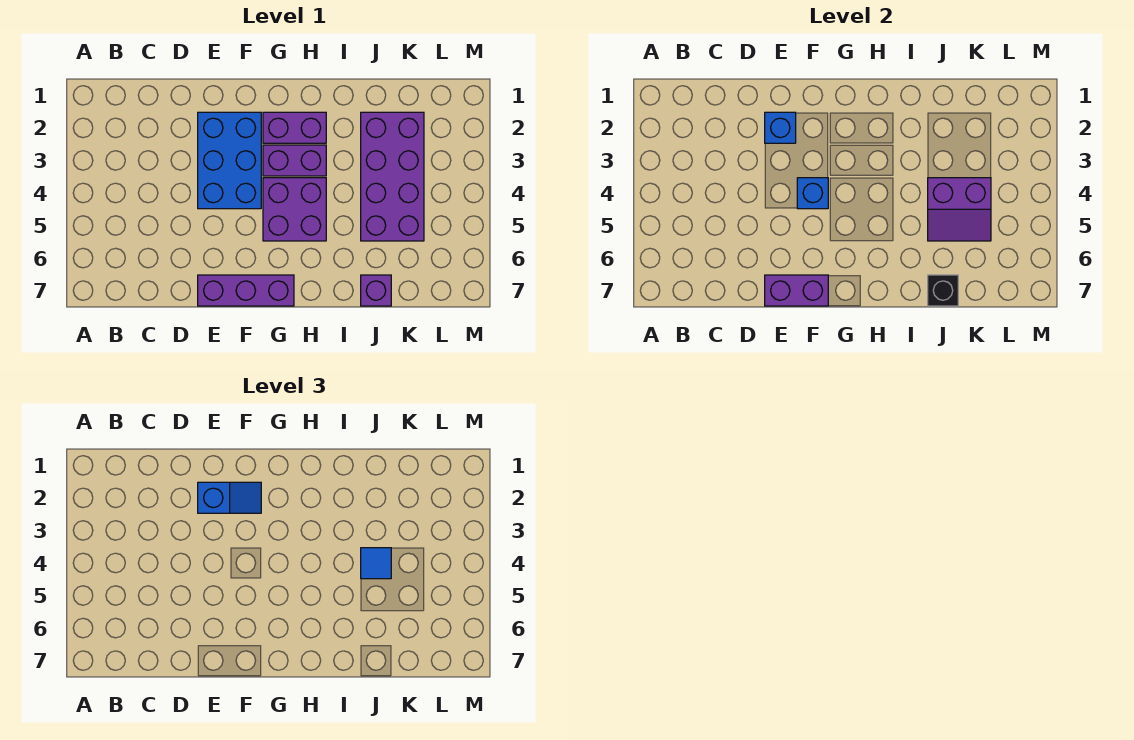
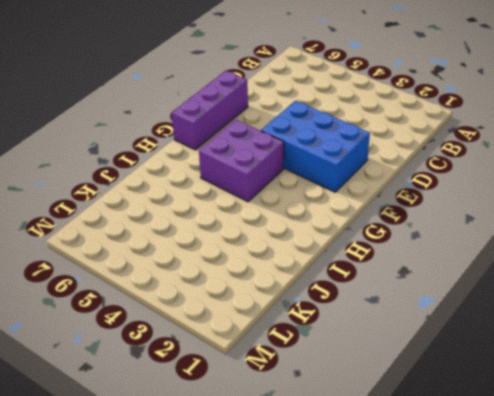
none -> purple 1x2 brick [263,112,326,143]
none -> purple 1x2 brick [263,145,326,176]
none -> purple 2x4 brick [361,112,424,241]

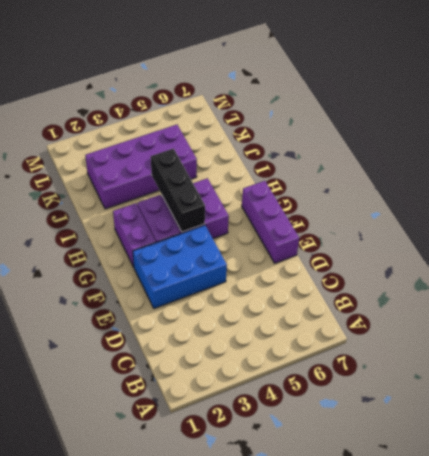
black 1x3 brick [151,149,205,232] -> none
none -> purple 1x1 brick [361,275,391,306]
none -> blue 1x1 brick [765,112,796,143]
none -> purple 1x2 brick [765,275,828,306]

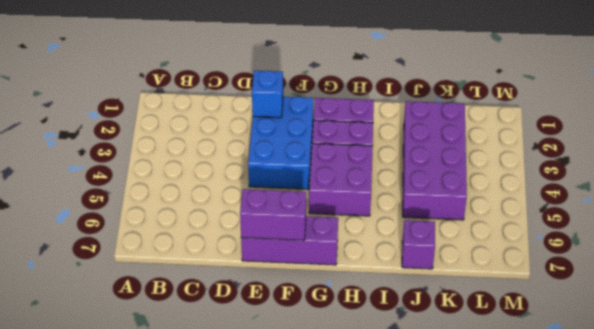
none -> blue 1x1 brick [797,178,828,209]
none -> purple 2x2 slope [928,178,991,241]
none -> black 1x1 brick [928,275,958,306]

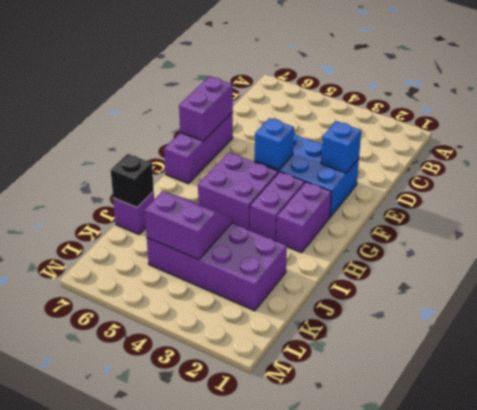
purple 2x2 slope [145,191,232,260] -> purple 2x2 slope turned to [928,178,991,241]
none -> blue 1x2 slope [198,482,261,513]
none -> blue 1x1 tile [361,548,391,579]

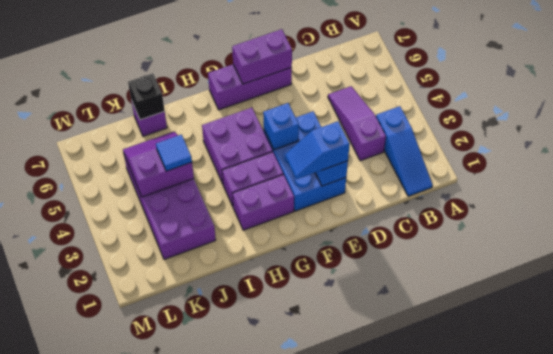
blue 1x3 slope [376,106,432,196] -> none
purple 1x3 slope [328,86,386,161] -> none

